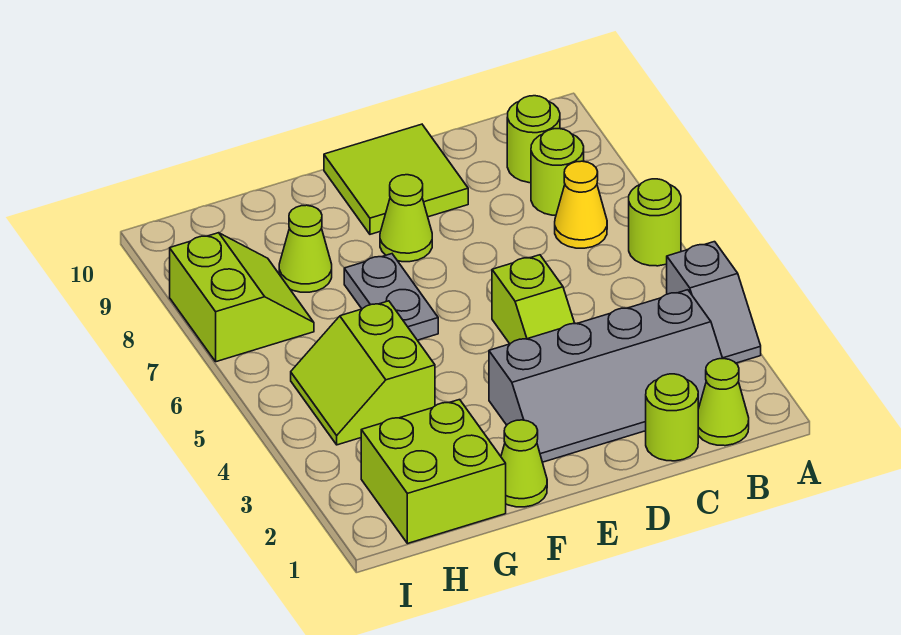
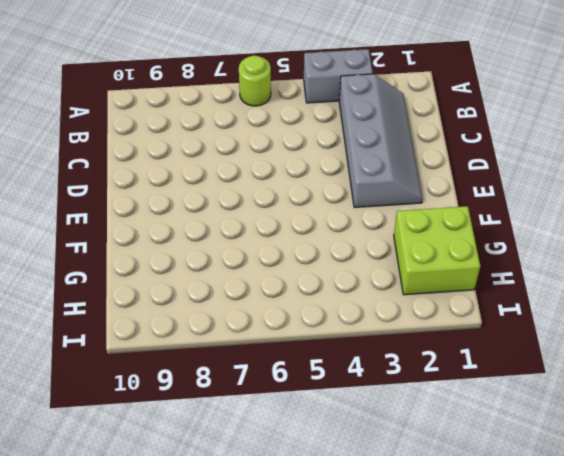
grey 1x2 brick [304,49,373,103] -> grey 1x2 slope [667,242,761,363]
none -> lime 1x1 cone [698,359,749,446]
none -> yellow 1x1 cone [555,161,607,248]
none -> lime 1x1 round brick [531,129,584,215]

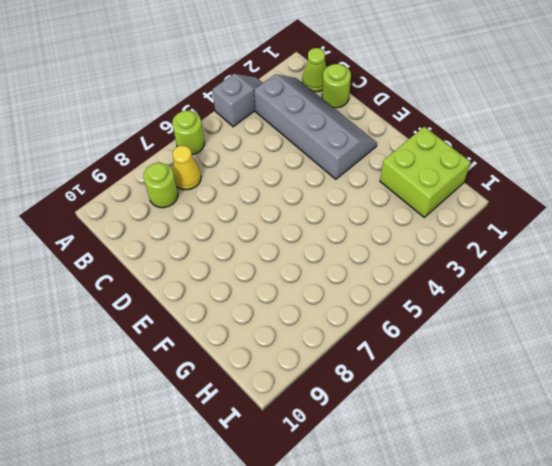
none -> lime 1x1 round brick [507,96,560,183]
none -> lime 1x2 slope [492,255,575,344]
none -> lime 2x2 tile [324,124,468,234]

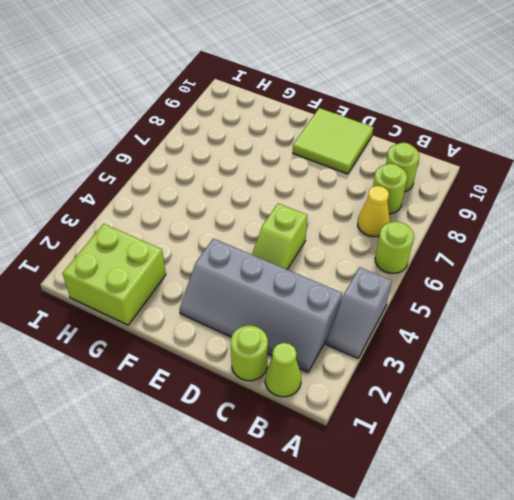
none -> lime 1x1 cone [380,175,432,262]
none -> lime 1x1 cone [501,420,547,507]
none -> grey 1x2 plate [344,254,438,340]

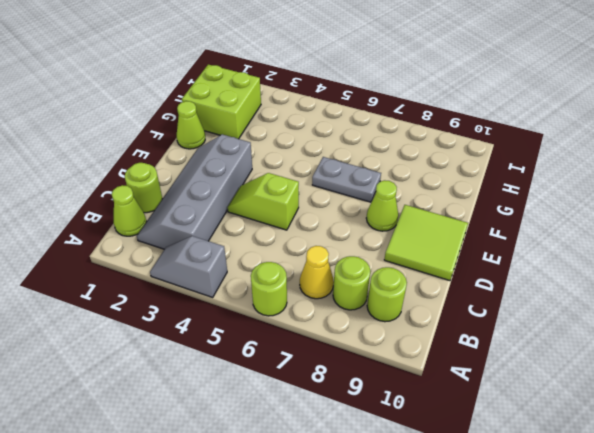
none -> lime 2x2 slope [291,301,435,445]
none -> lime 1x1 cone [279,205,332,292]
none -> lime 2x2 slope [170,233,314,362]

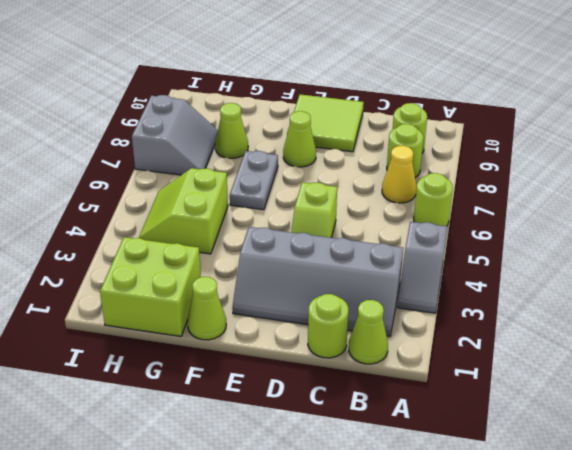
grey 2x2 slope [132,95,218,175] -> lime 2x2 slope [170,233,314,362]

